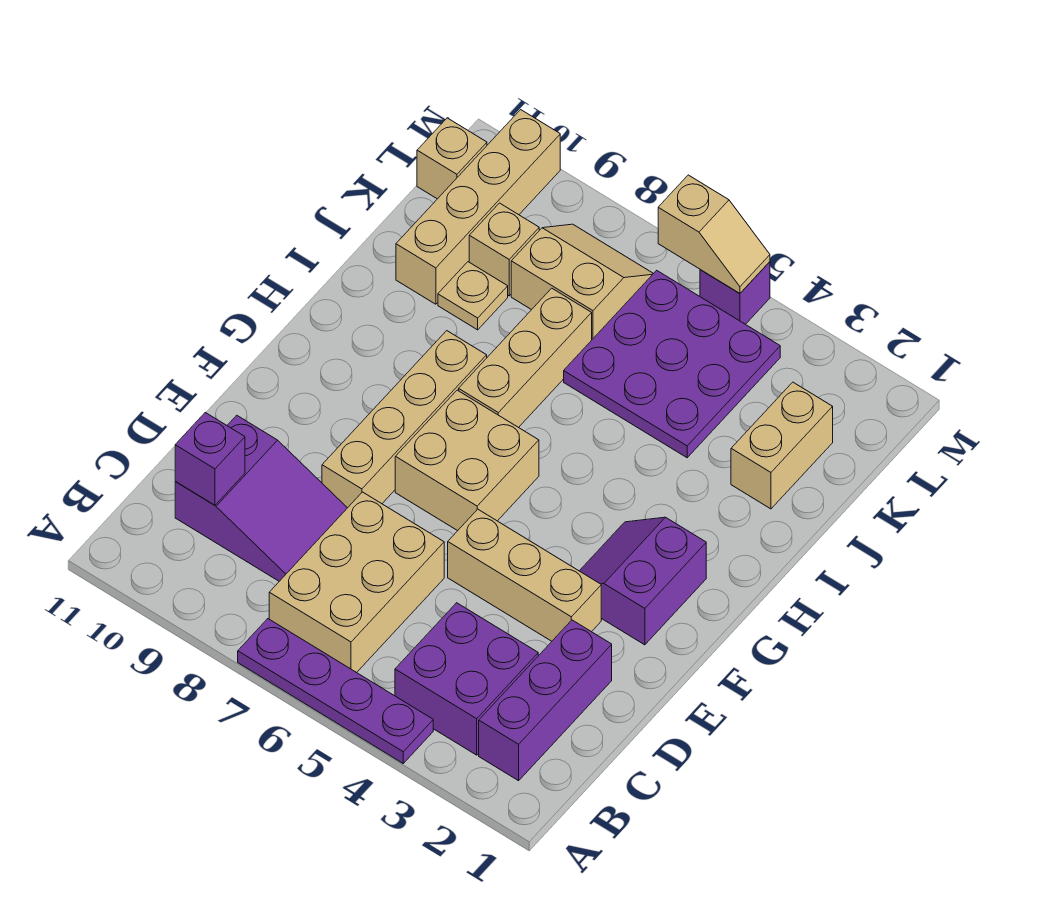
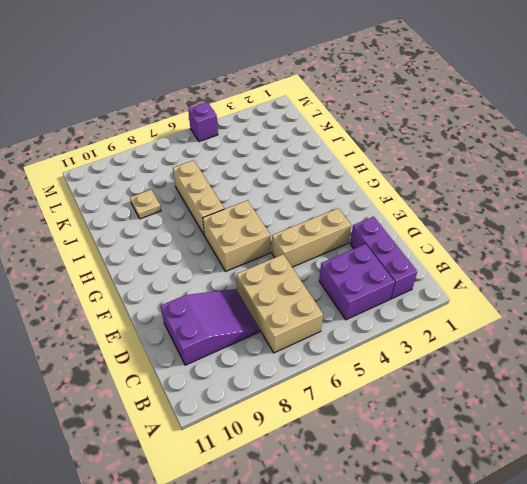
none -> purple 1x4 plate [238,619,433,763]
none -> tan 1x4 brick [322,331,487,508]
none -> purple 2x2 slope [580,517,706,645]

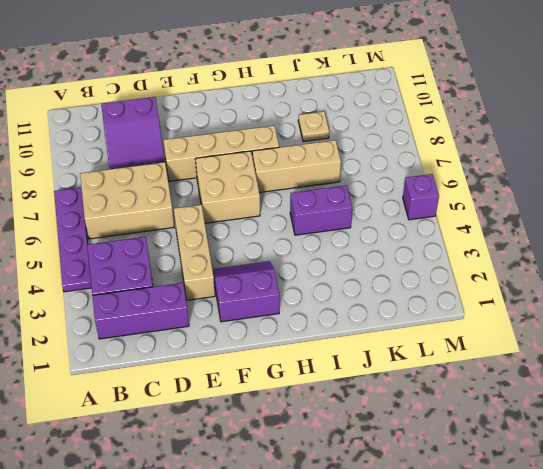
purple 1x2 brick [290,185,352,235] -> purple 3x3 plate [564,270,780,458]
none -> tan 1x2 brick [731,382,833,509]
none -> tan 1x4 brick [396,110,560,304]
none -> tan 2x2 slope [511,224,654,339]

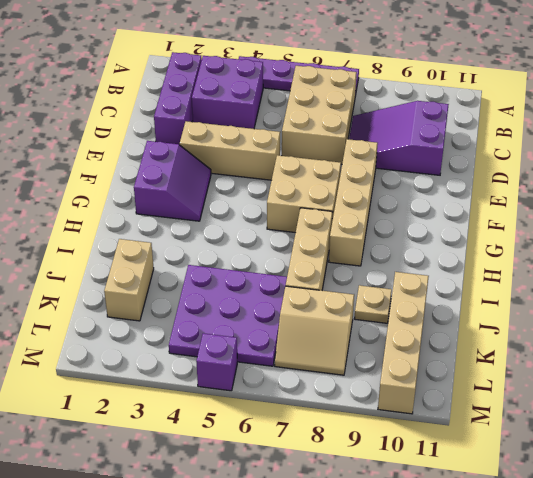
none -> tan 1x1 brick [469,203,539,296]
none -> tan 1x1 brick [417,118,487,199]
none -> purple 1x1 brick [175,413,245,505]

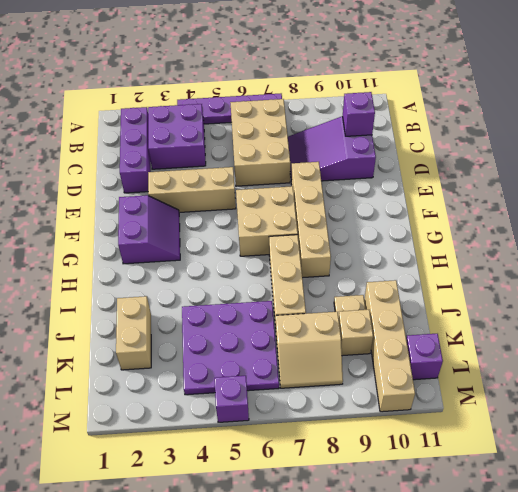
purple 1x1 brick [406,334,443,380] -> tan 1x1 brick [417,118,487,199]
none -> tan 1x2 slope [658,175,770,293]

